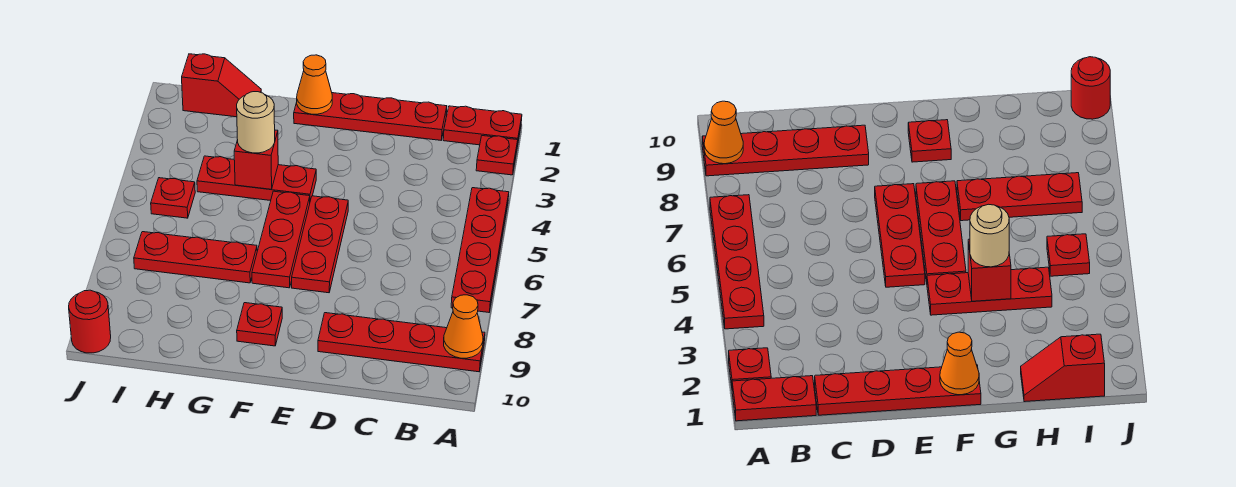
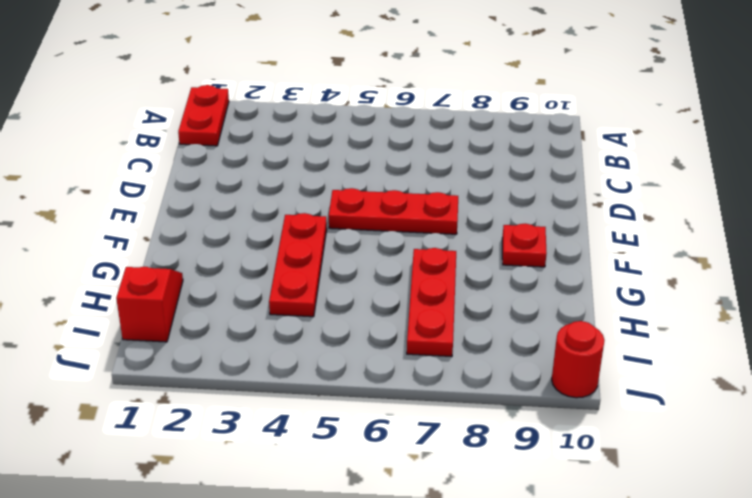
none -> red 1x1 plate [476,136,518,175]
none -> red 1x4 plate [451,188,509,312]
none -> red 1x4 plate [318,313,485,372]

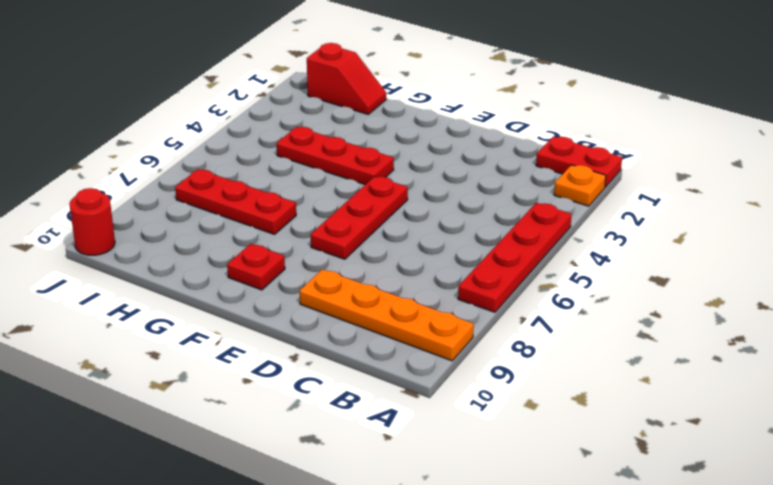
orange 1x1 plate [554,165,606,206] -> red 1x1 plate [476,136,518,175]
orange 1x4 plate [300,269,474,361] -> red 1x4 plate [318,313,485,372]
none -> red 1x4 plate [294,93,447,140]
none -> red 1x3 plate [252,191,310,288]
none -> red 1x1 plate [151,178,195,218]

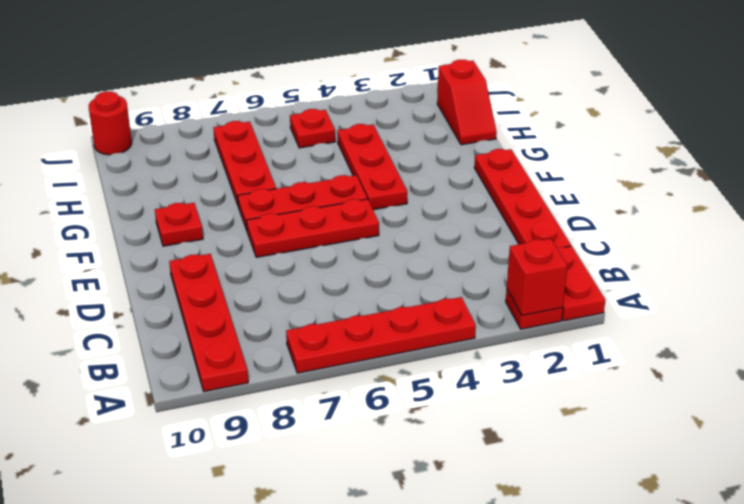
red 1x1 brick [507,239,567,315] -> red 1x1 brick moved to [234,130,278,189]
none -> orange 1x1 cone [444,295,483,358]
none -> orange 1x1 cone [297,55,332,114]
none -> tan 1x1 round brick [237,92,275,153]

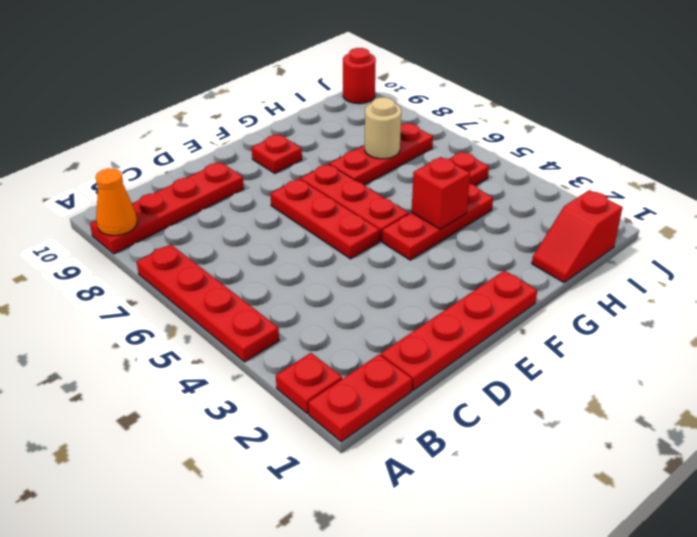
tan 1x1 round brick [365,97,401,159] -> tan 1x1 round brick moved to [237,92,275,153]
none -> orange 1x1 cone [297,55,332,114]

